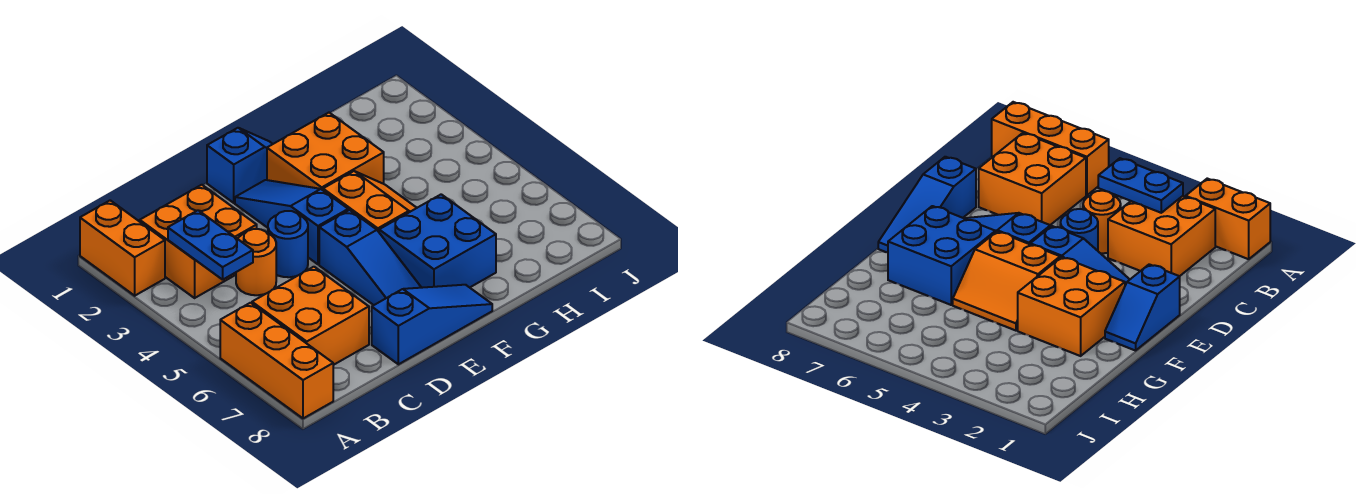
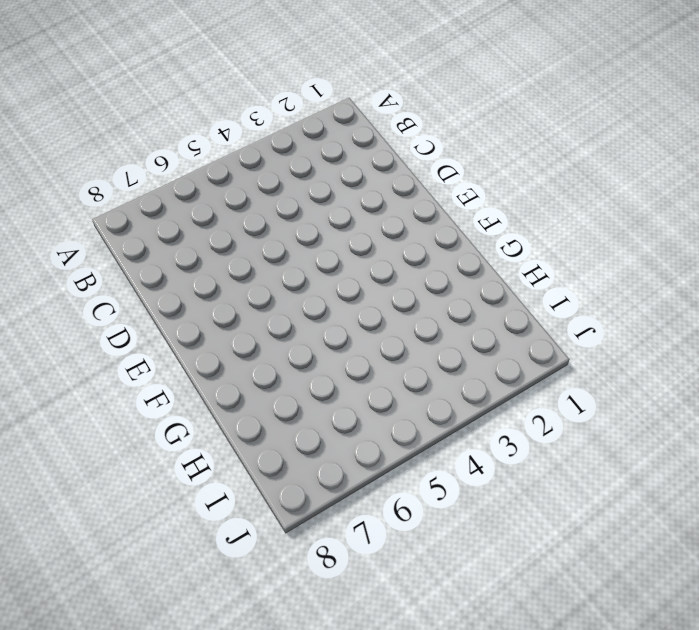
none -> orange 1x2 brick [80,200,165,296]
none -> orange 1x3 brick [220,303,333,418]
none -> orange 2x2 brick [139,185,257,298]

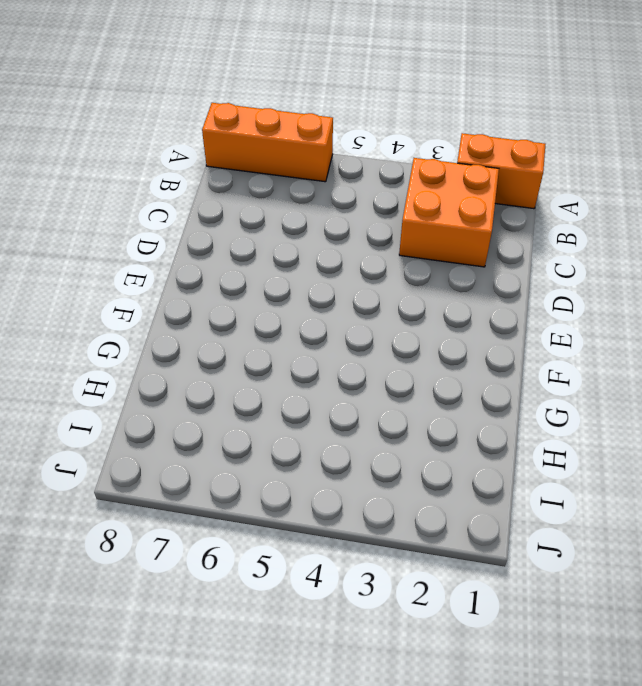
none -> orange 2x2 brick [252,267,369,365]
none -> orange 1x1 round brick [236,229,276,295]
none -> blue 1x1 round brick [268,211,308,277]

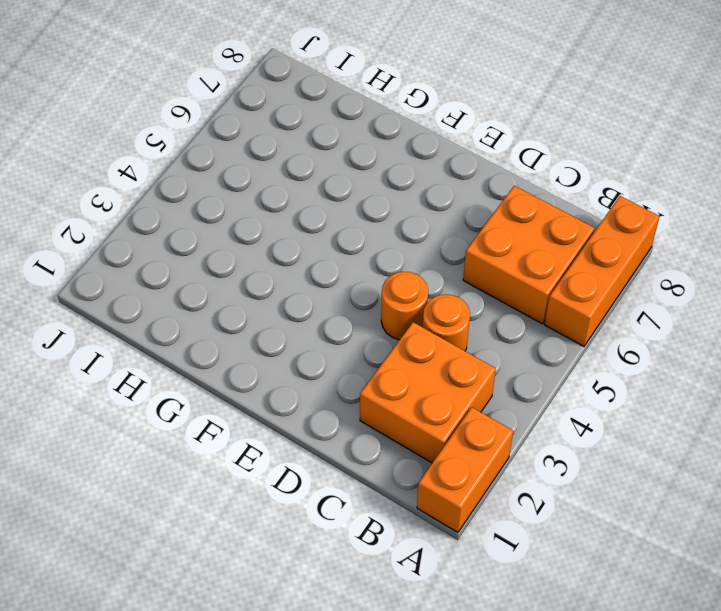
orange 1x1 round brick [381,272,428,340] -> blue 1x1 round brick [268,211,308,277]
none -> blue 1x3 slope [372,285,492,364]
none -> blue 1x2 slope [207,128,272,203]
none -> blue 1x3 slope [235,180,348,264]

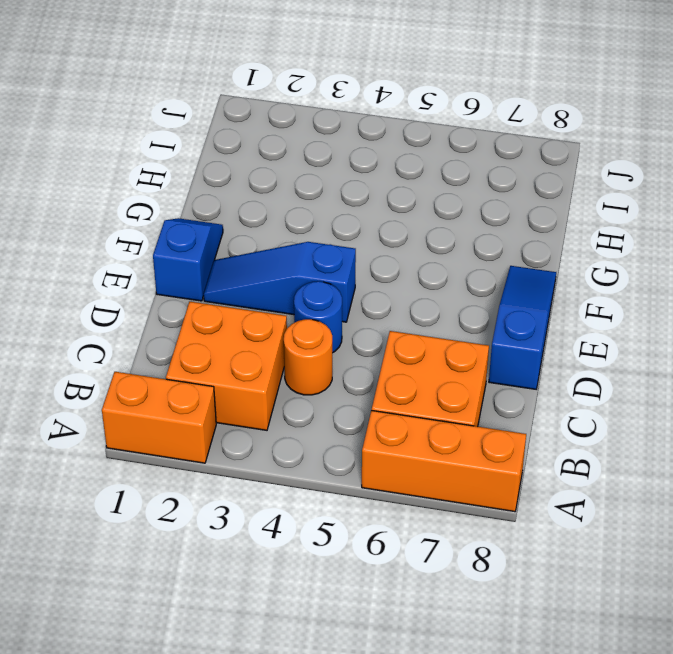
none -> blue 1x3 slope [319,210,421,305]
none -> orange 2x2 brick [267,113,384,190]
none -> orange 2x2 slope [323,171,416,232]

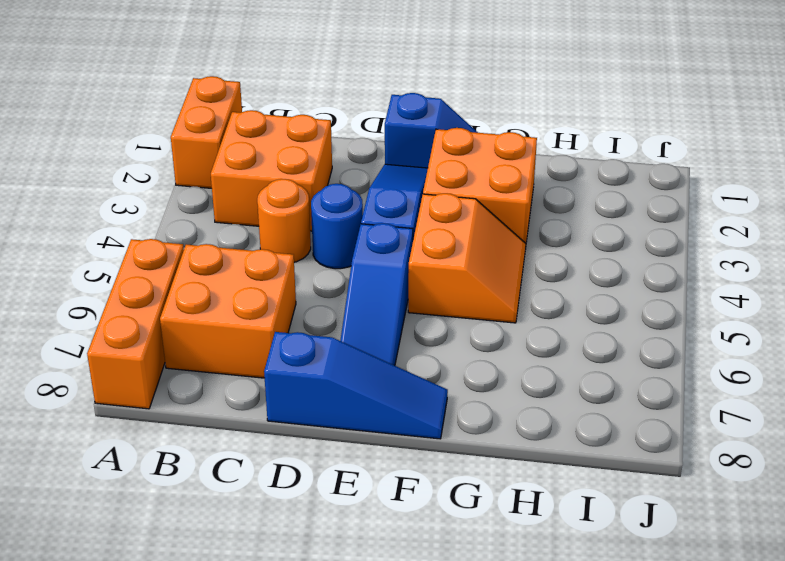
none -> blue 2x2 brick [379,194,496,288]
none -> blue 1x2 plate [168,210,253,280]

